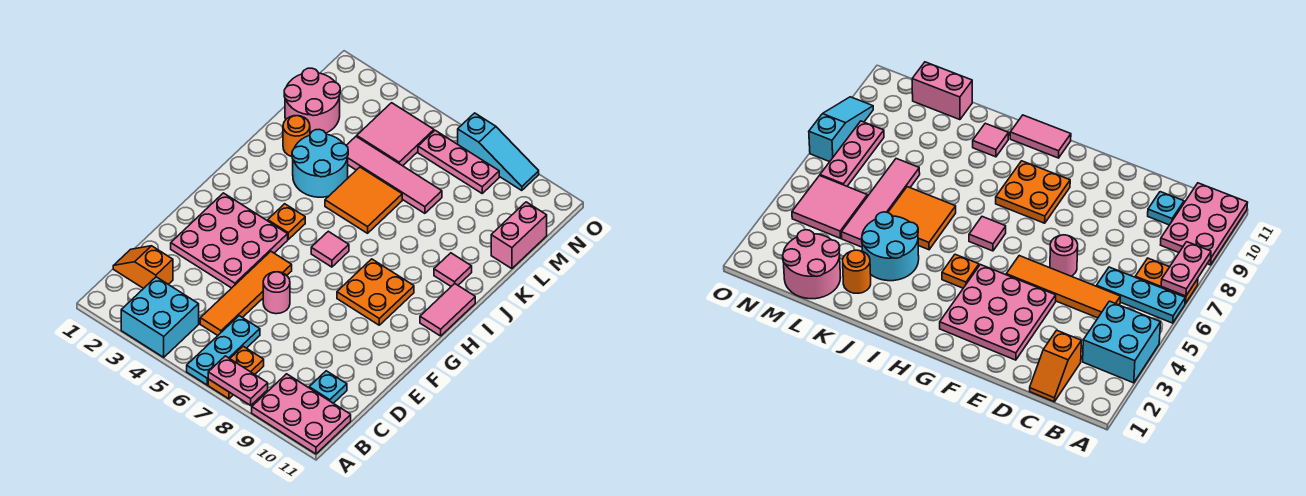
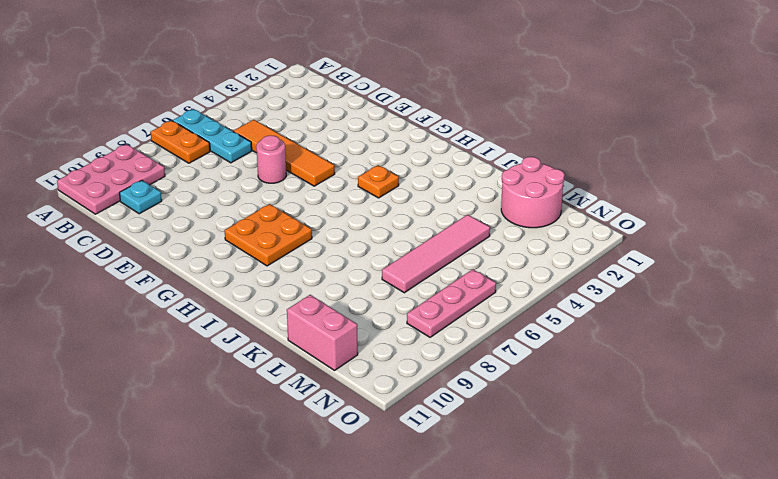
none -> cyan 2x2 brick [121,277,199,357]
none -> orange 1x2 slope [113,246,173,289]
none -> pink 3x3 plate [171,193,288,288]

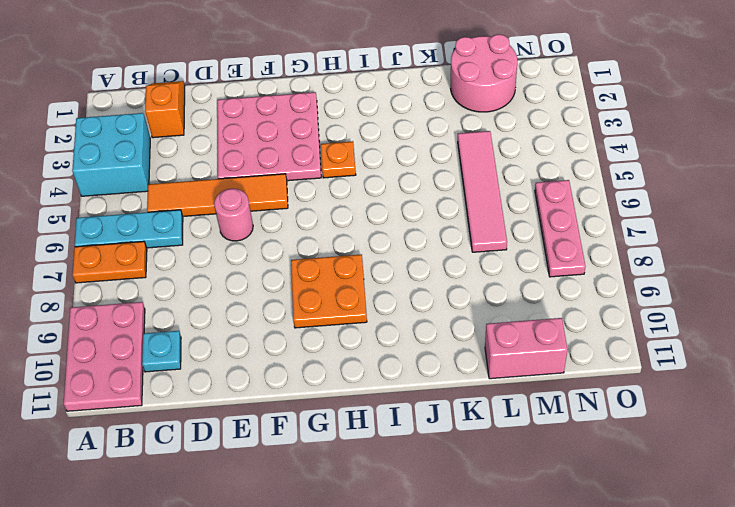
none -> pink 1x1 tile [311,231,349,267]
none -> pink 1x2 tile [420,284,475,336]
none -> cyan 2x2 round brick [292,129,348,197]

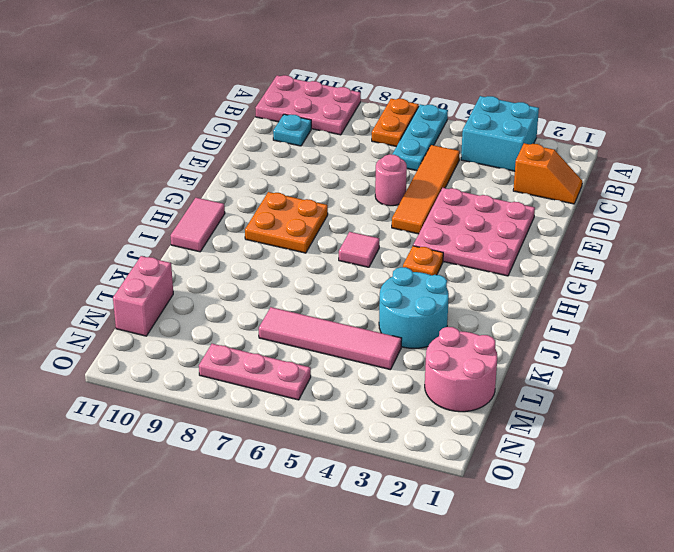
none -> orange 2x2 tile [325,167,402,233]
none -> pink 1x1 tile [434,253,472,286]
none -> orange 1x1 round brick [283,116,310,157]

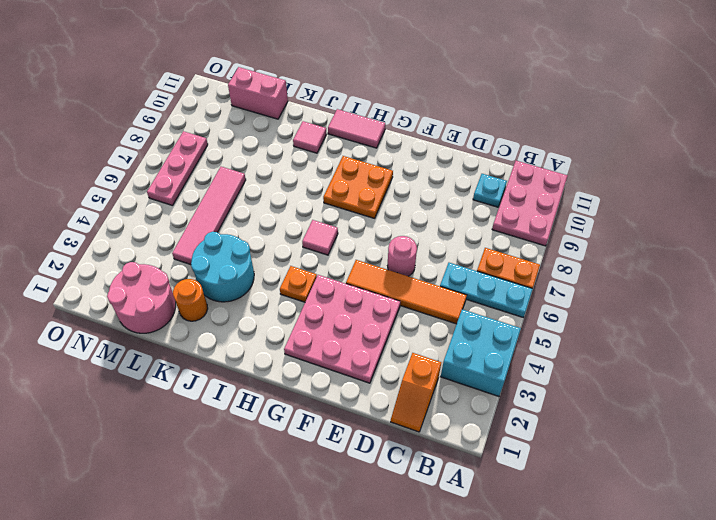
none -> orange 2x2 tile [325,167,402,233]
none -> pink 2x2 tile [357,103,434,166]
none -> cyan 1x3 slope [458,113,539,191]

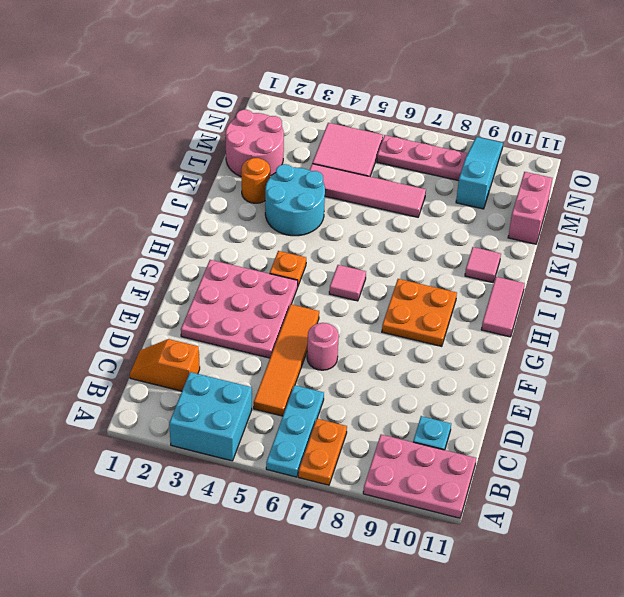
cyan 1x3 slope [456,137,503,209] -> cyan 1x3 slope turned to [458,113,539,191]
none -> orange 2x2 tile [325,167,402,233]
none -> pink 1x2 plate [208,356,268,405]

